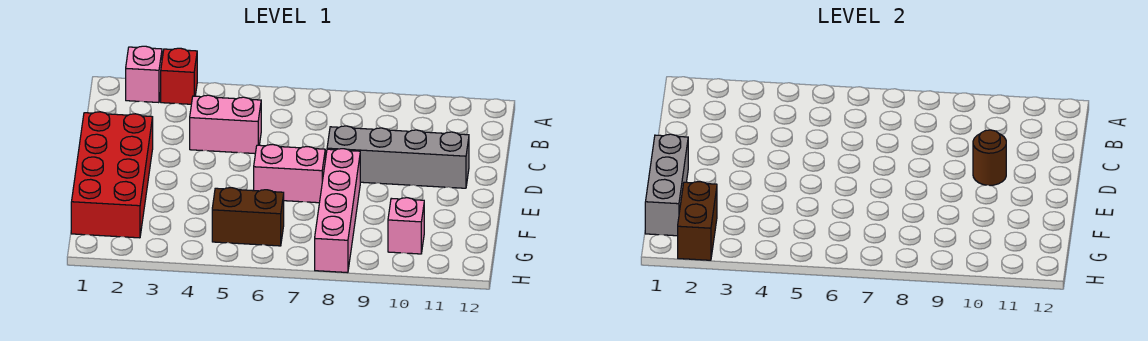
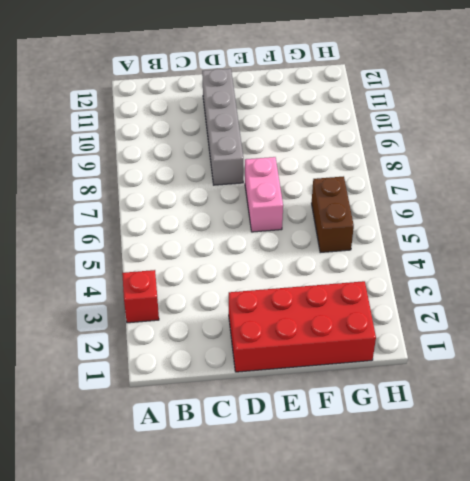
none -> pink 1x1 brick [126,46,162,103]
none -> pink 1x2 brick [190,95,261,154]
none -> pink 1x4 brick [315,149,360,273]

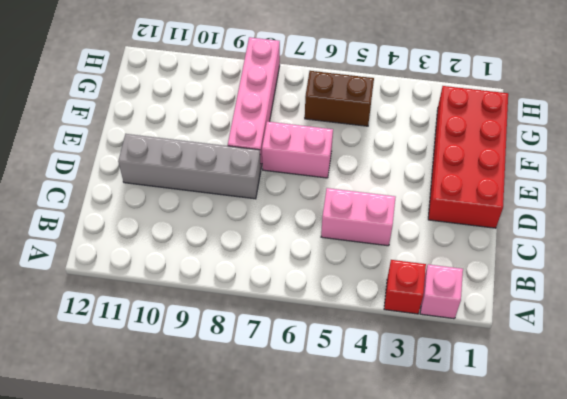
none -> pink 1x1 brick [388,198,424,254]
none -> brown 1x1 round brick [973,130,1006,185]
none -> grey 1x3 brick [645,134,688,236]

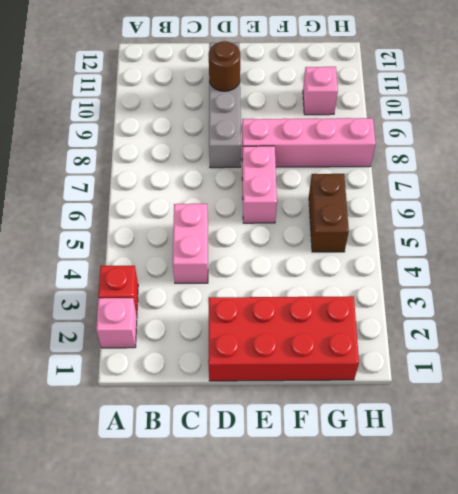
none -> grey 1x3 brick [645,134,688,236]
none -> brown 1x2 brick [678,181,717,260]

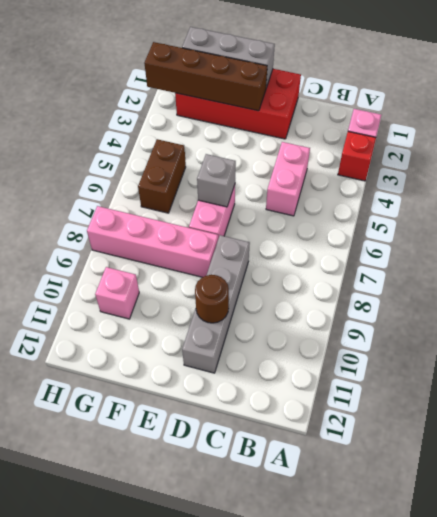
brown 1x4 brick [144,42,267,111] -> brown 1x2 brick [678,181,717,260]
grey 1x1 brick [197,154,236,207] -> none

